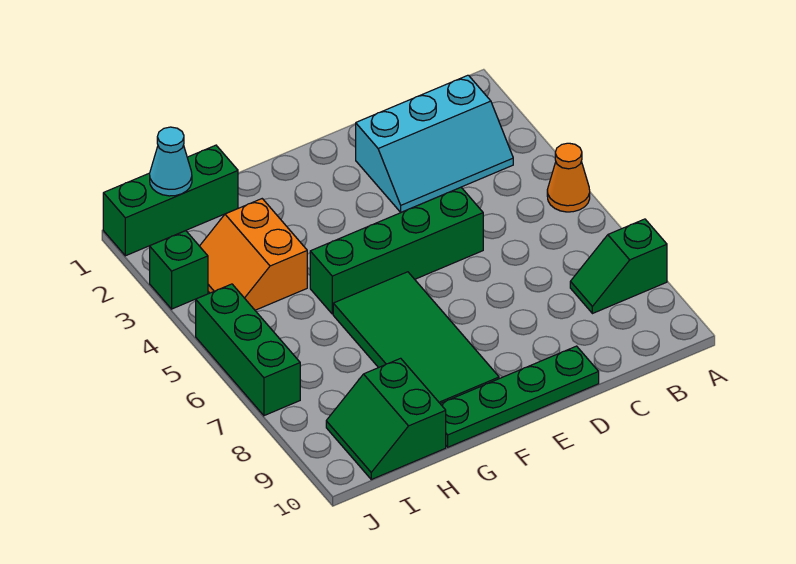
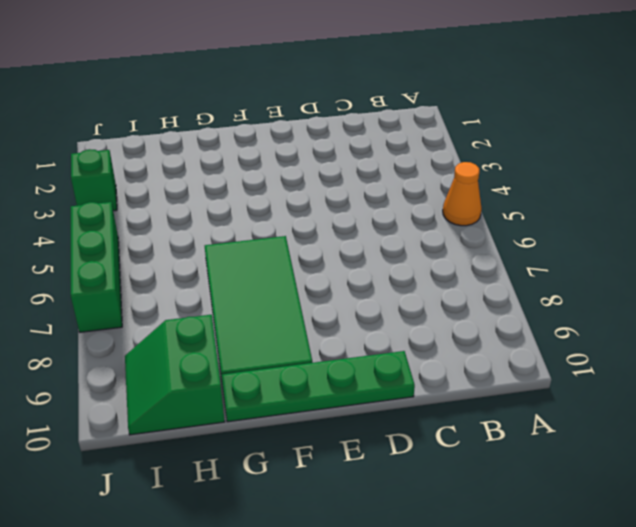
none -> green 1x2 slope [570,219,667,314]
none -> cyan 2x3 slope [356,75,513,212]
none -> green 1x4 brick [310,187,483,314]

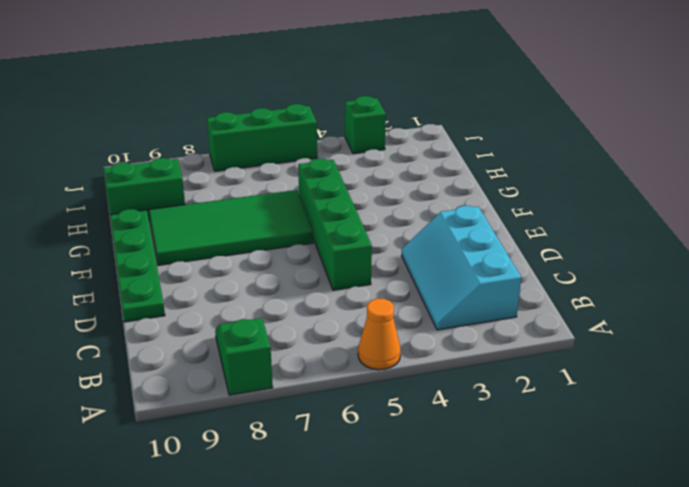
none -> green 1x3 brick [103,145,238,256]
none -> orange 2x2 slope [200,199,307,310]
none -> cyan 1x1 cone [150,127,192,196]

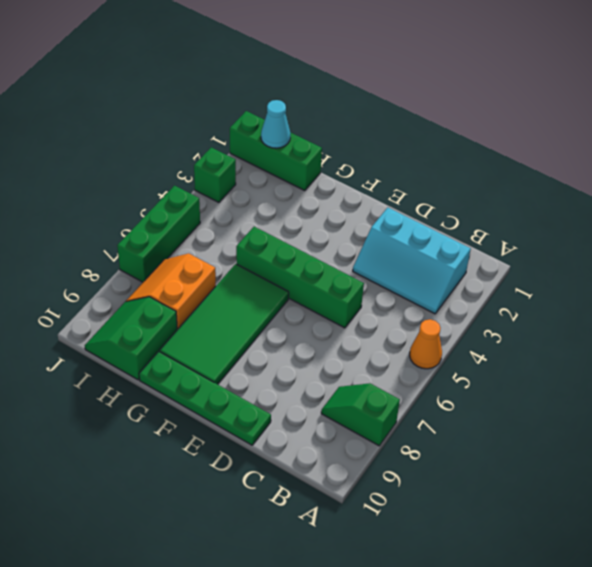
orange 2x2 slope [126,254,216,330] -> orange 2x2 slope moved to [200,199,307,310]

